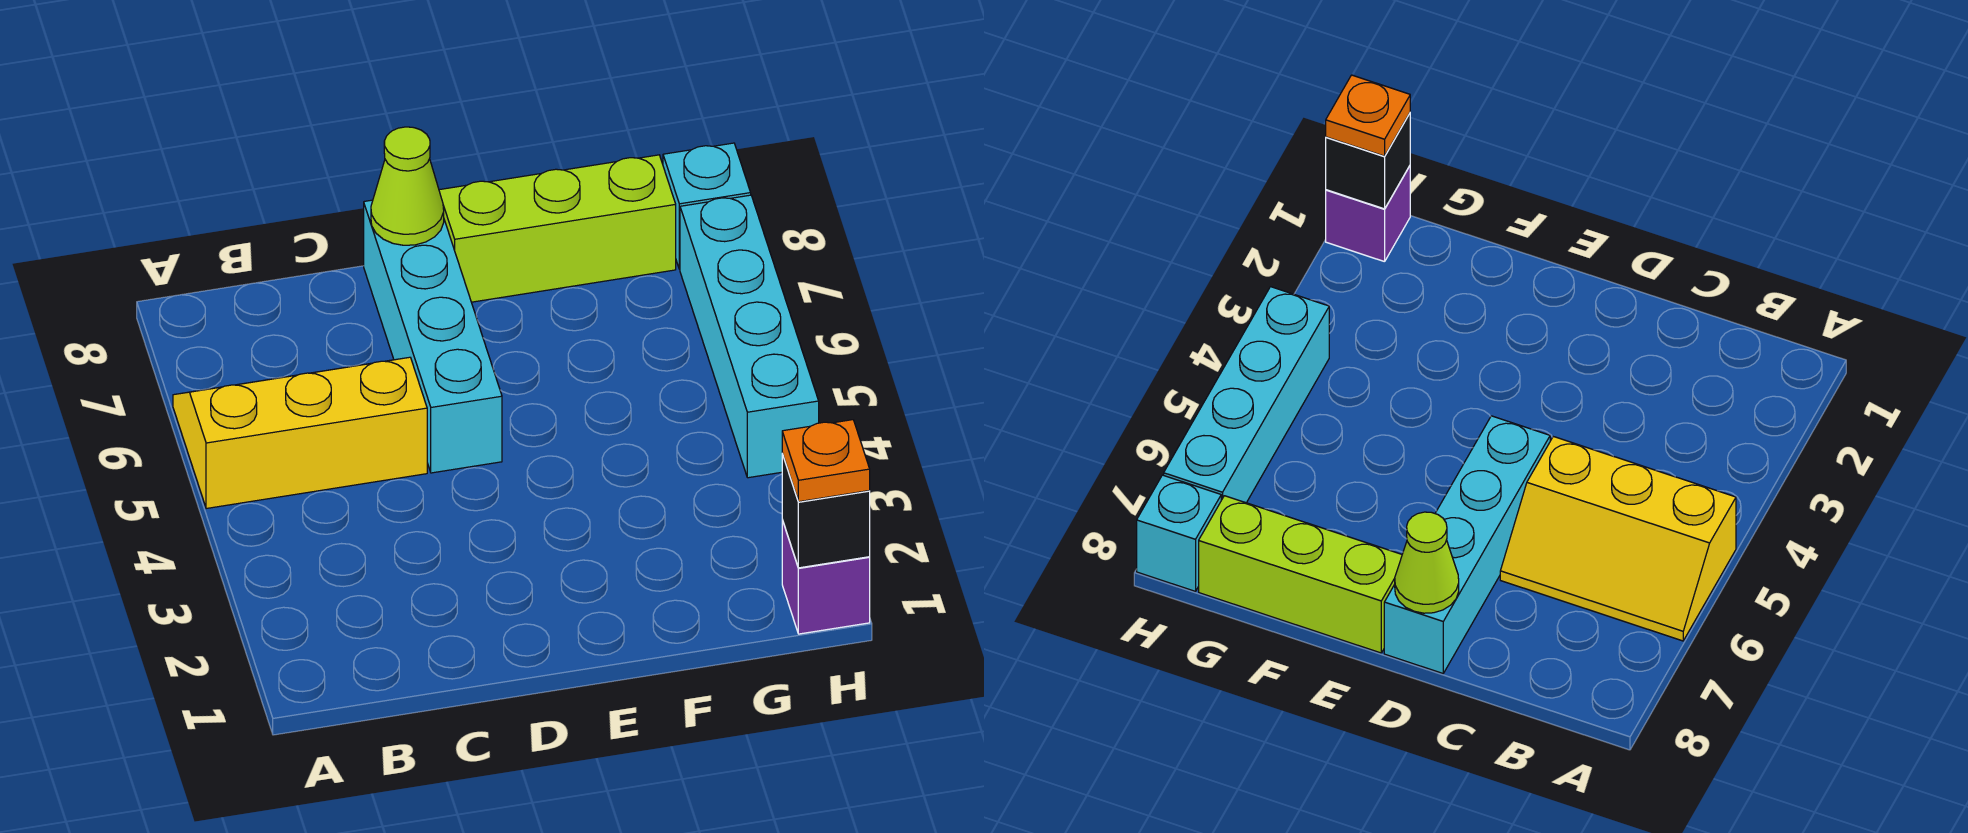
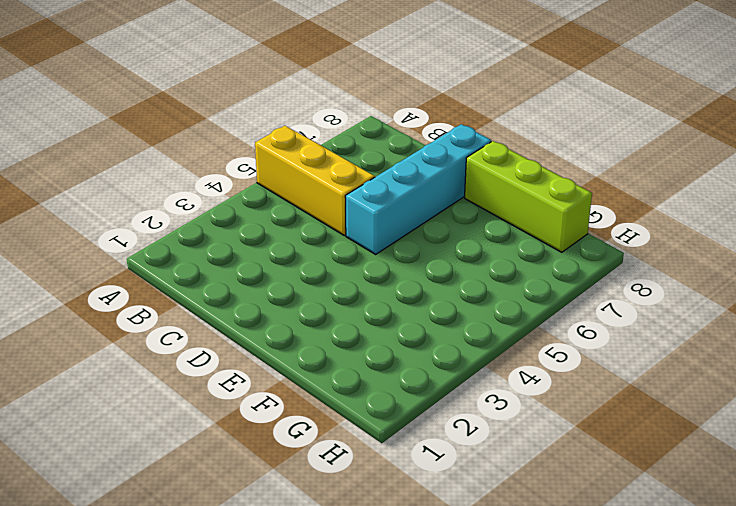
none -> purple 1x1 brick [782,520,870,634]
none -> cyan 1x4 brick [680,195,819,478]

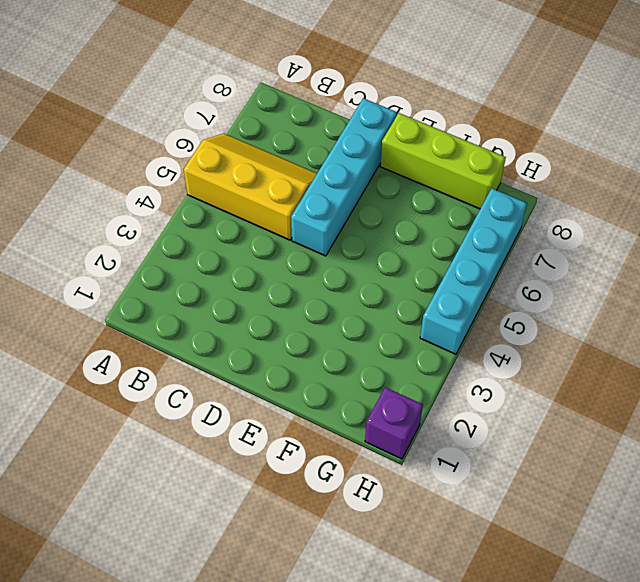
none -> cyan 1x1 brick [663,143,751,269]
none -> lime 1x1 cone [371,127,444,245]

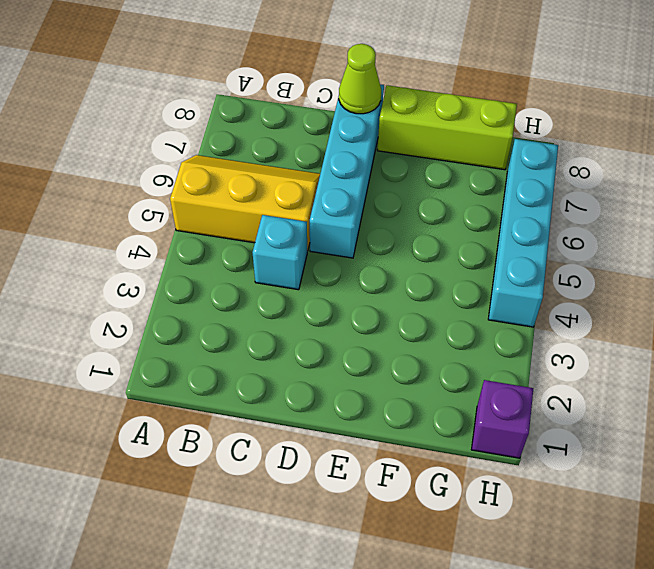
cyan 1x1 brick [253,215,307,290] -> cyan 1x1 brick moved to [663,143,751,269]
none -> black 1x1 brick [782,454,870,568]
none -> orange 1x1 plate [782,420,870,502]

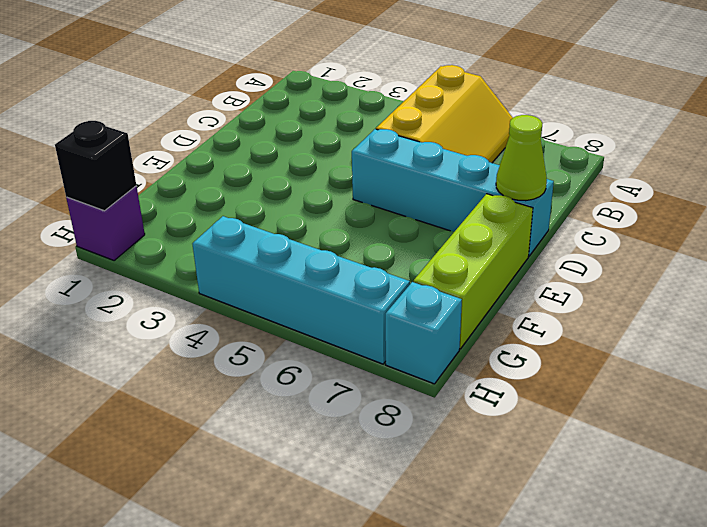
none -> orange 1x1 plate [782,420,870,502]

